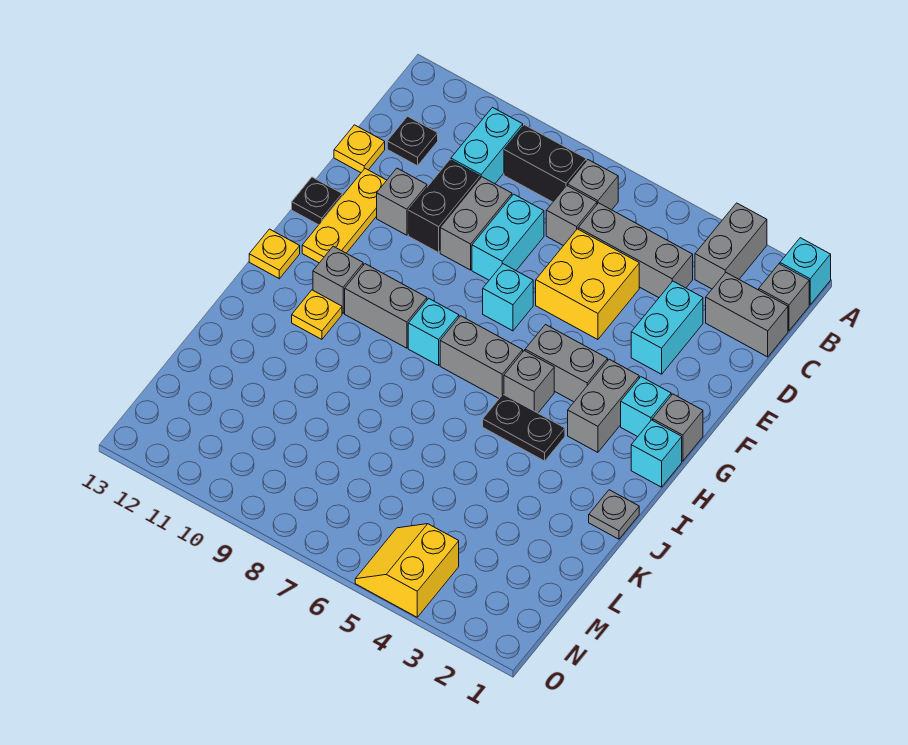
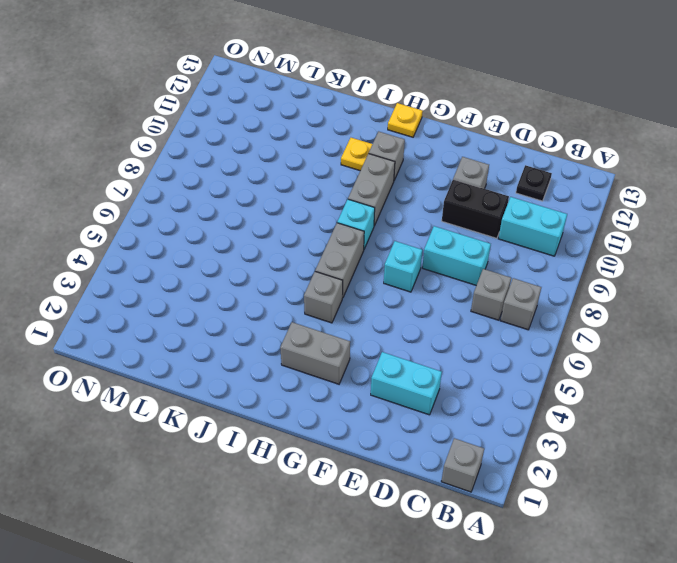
none -> cyan 1x1 brick [780,238,831,305]
none -> grey 1x2 brick [695,203,767,289]
none -> black 1x2 brick [504,125,586,202]
none -> grey 1x2 brick [706,273,788,357]

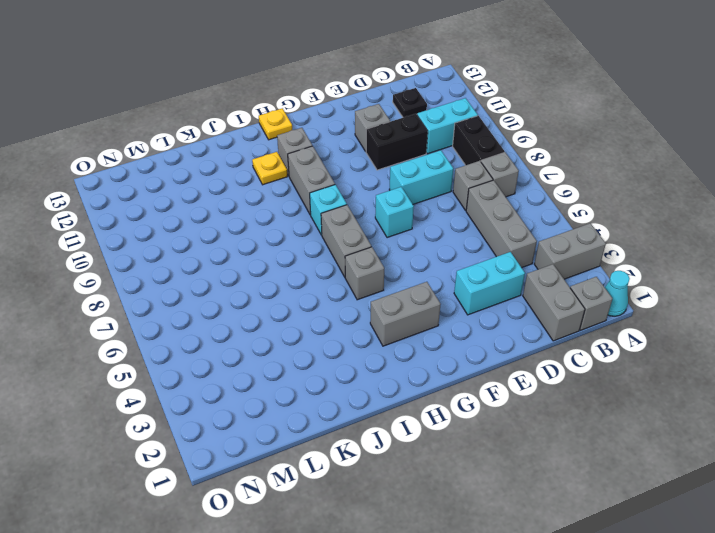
cyan 1x1 cone [605,271,630,316] -> cyan 1x1 brick [780,238,831,305]
none -> yellow 2x2 brick [536,229,639,340]
none -> grey 1x2 brick [440,177,512,270]
none -> yellow 1x1 plate [334,125,385,173]
none -> yellow 1x3 plate [302,169,387,263]

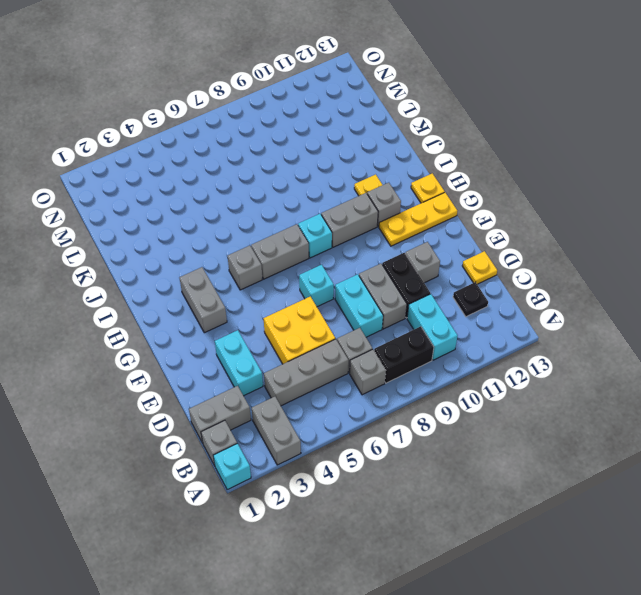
yellow 1x3 plate [379,192,457,246] -> yellow 1x3 plate turned to [302,169,387,263]
none -> black 1x1 plate [292,177,342,225]
none -> grey 1x1 brick [653,394,703,461]
none -> cyan 1x1 brick [621,377,671,437]
none -> grey 1x2 brick [525,325,608,402]

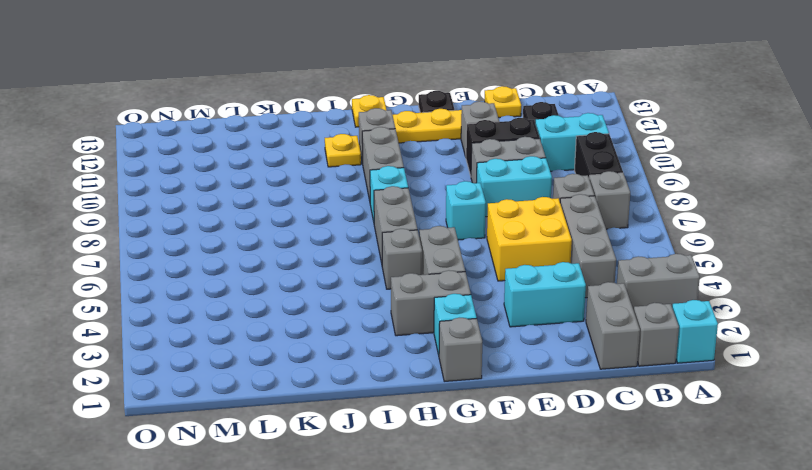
none -> cyan 1x1 brick [631,420,682,487]
none -> black 1x2 plate [483,394,565,461]
none -> grey 1x1 plate [589,490,639,539]
none -> yellow 2x2 slope [355,524,459,617]

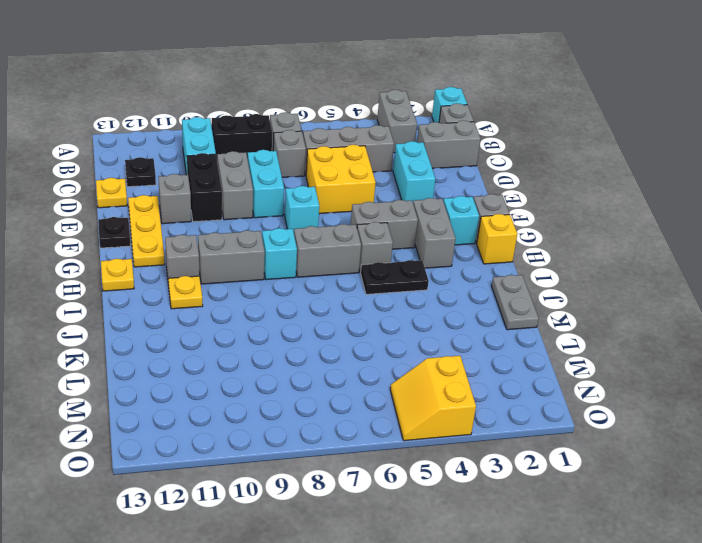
yellow 1x1 brick [477,214,517,264] -> cyan 1x1 brick [631,420,682,487]
grey 1x2 plate [492,275,539,330] -> grey 1x1 plate [589,490,639,539]

